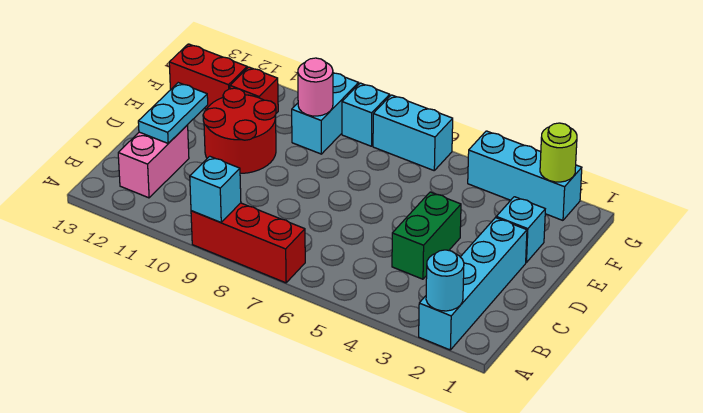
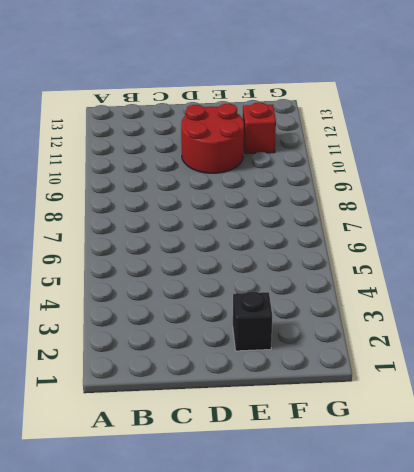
black 1x1 brick [233,291,272,351] -> cyan 1x1 brick [496,197,545,262]
none -> cyan 1x4 brick [419,218,527,350]
none -> red 1x3 brick [191,203,305,283]
none -> pink 1x2 brick [118,125,189,198]

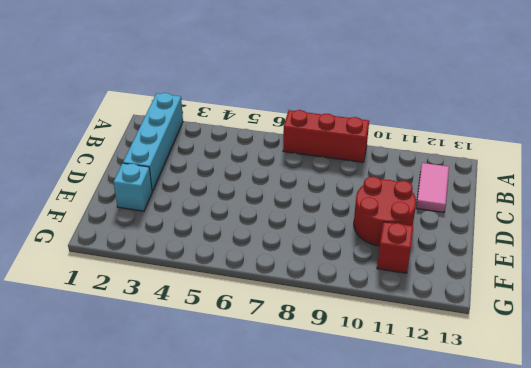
pink 1x2 tile [416,163,449,212] -> pink 1x2 brick [118,125,189,198]
none -> green 1x2 brick [392,192,461,279]
none -> cyan 1x2 brick [292,73,359,154]
none -> red 1x2 brick [169,44,247,109]

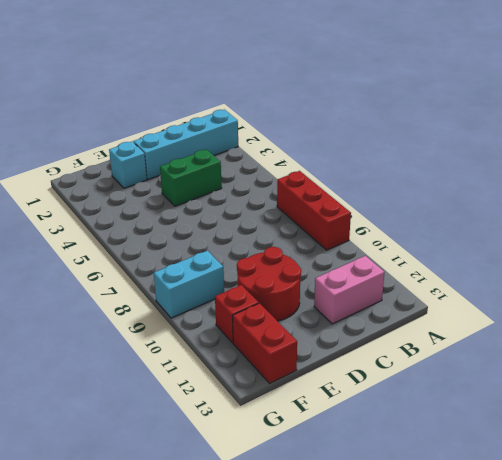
none -> cyan 1x3 brick [468,131,582,220]
none -> cyan 1x2 brick [373,95,453,170]
none -> cyan 1x1 brick [342,83,390,146]

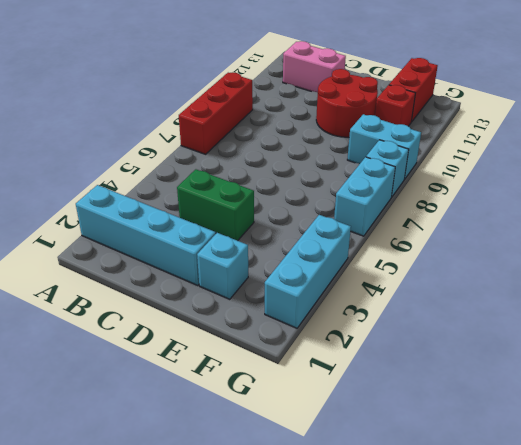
none -> cyan 1x1 round brick [426,250,464,311]
none -> cyan 1x1 brick [190,156,241,222]
none -> cyan 1x2 plate [138,83,208,143]

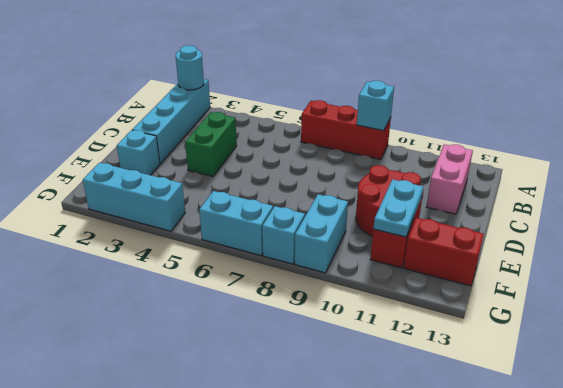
cyan 1x2 plate [373,179,423,237] -> cyan 1x2 plate moved to [138,83,208,143]
none -> pink 1x1 round brick [298,58,333,116]
none -> lime 1x1 round brick [540,123,577,182]

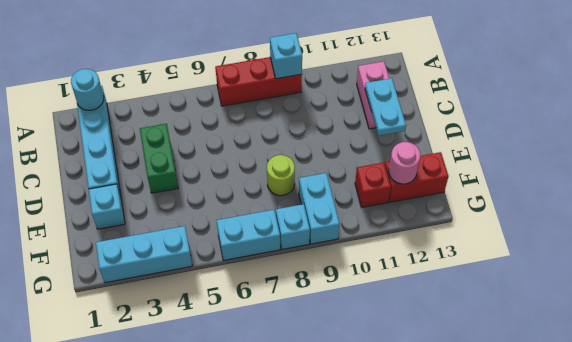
lime 1x1 round brick [267,155,295,196] -> lime 1x1 round brick moved to [540,123,577,182]
pink 1x1 round brick [389,142,421,184] -> pink 1x1 round brick moved to [298,58,333,116]
none -> red 2x2 round brick [203,88,276,173]

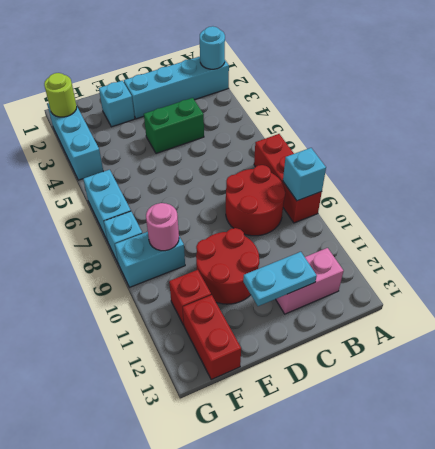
red 2x2 round brick [226,165,285,236] -> none

